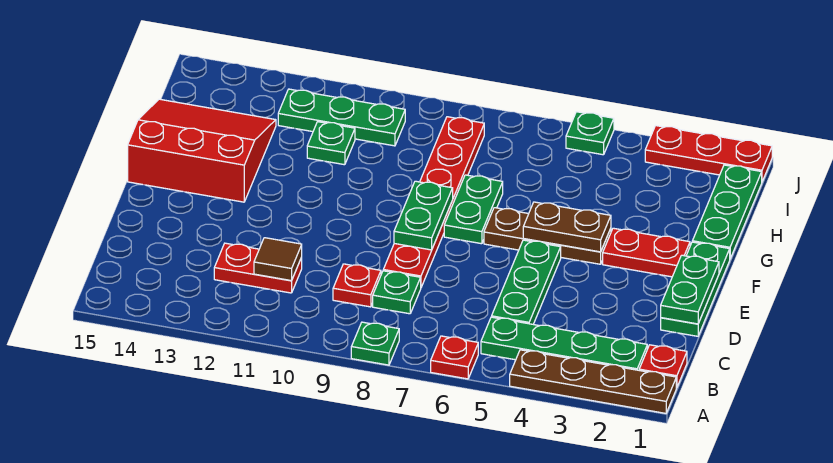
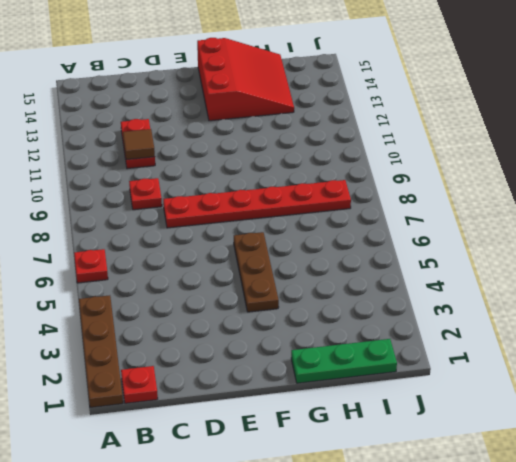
none -> green 1x1 plate [351,322,399,365]
none -> green 1x4 plate [481,317,647,370]
none -> green 1x3 plate [492,240,561,324]

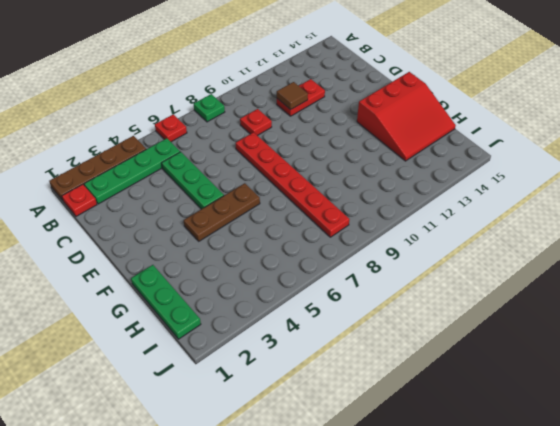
none -> green 1x1 plate [373,271,421,314]
none -> green 1x3 plate [661,242,730,336]
none -> red 1x2 plate [603,228,690,277]

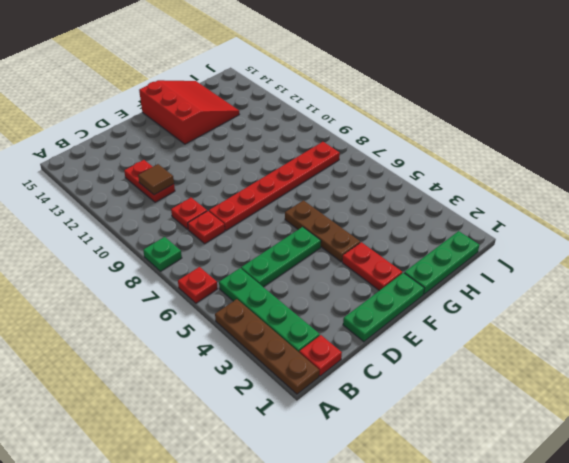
red 1x1 plate [188,211,225,244] -> green 1x1 plate [373,271,421,314]
none -> green 1x2 plate [444,175,503,244]
none -> green 1x1 plate [307,122,355,165]
none -> green 1x3 plate [278,89,405,146]

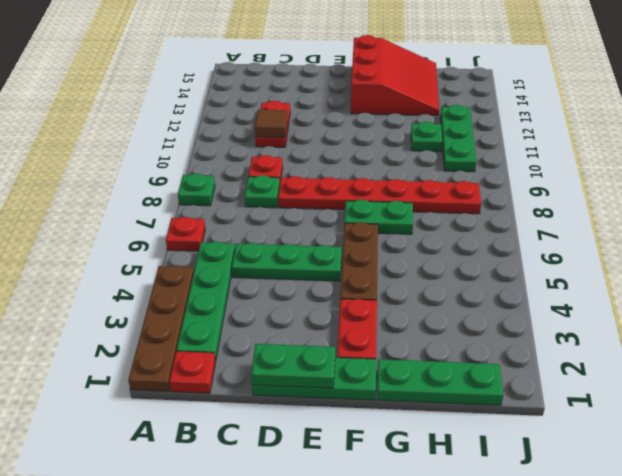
none -> red 1x3 plate [645,126,772,181]
none -> green 1x1 plate [566,112,614,155]
none -> green 1x2 plate [394,181,453,250]

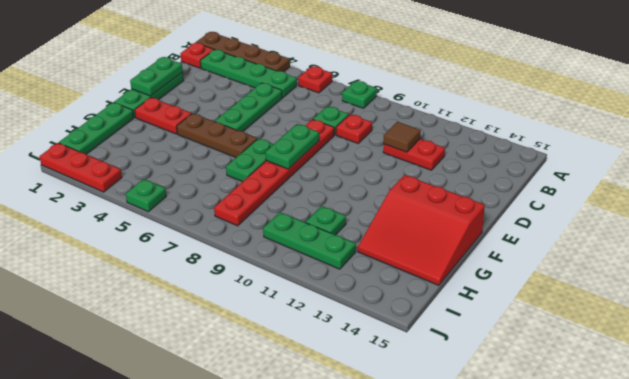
none -> brown 1x2 plate [523,202,611,252]

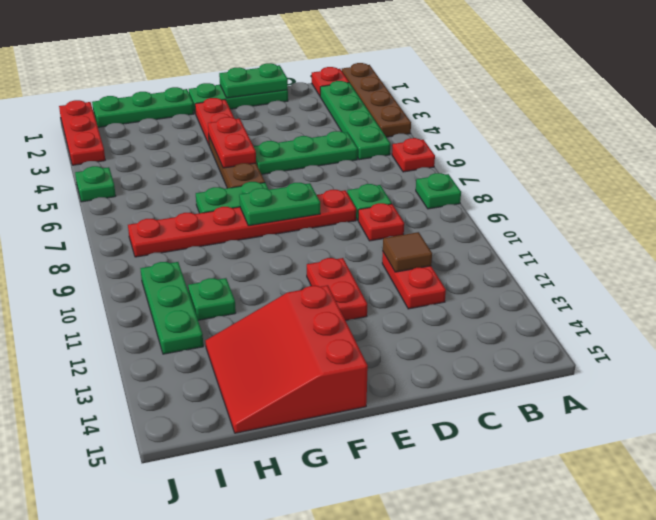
red 1x2 plate [307,258,367,321] -> none
red 1x2 plate [208,117,256,168] -> brown 1x2 plate [523,202,611,252]

